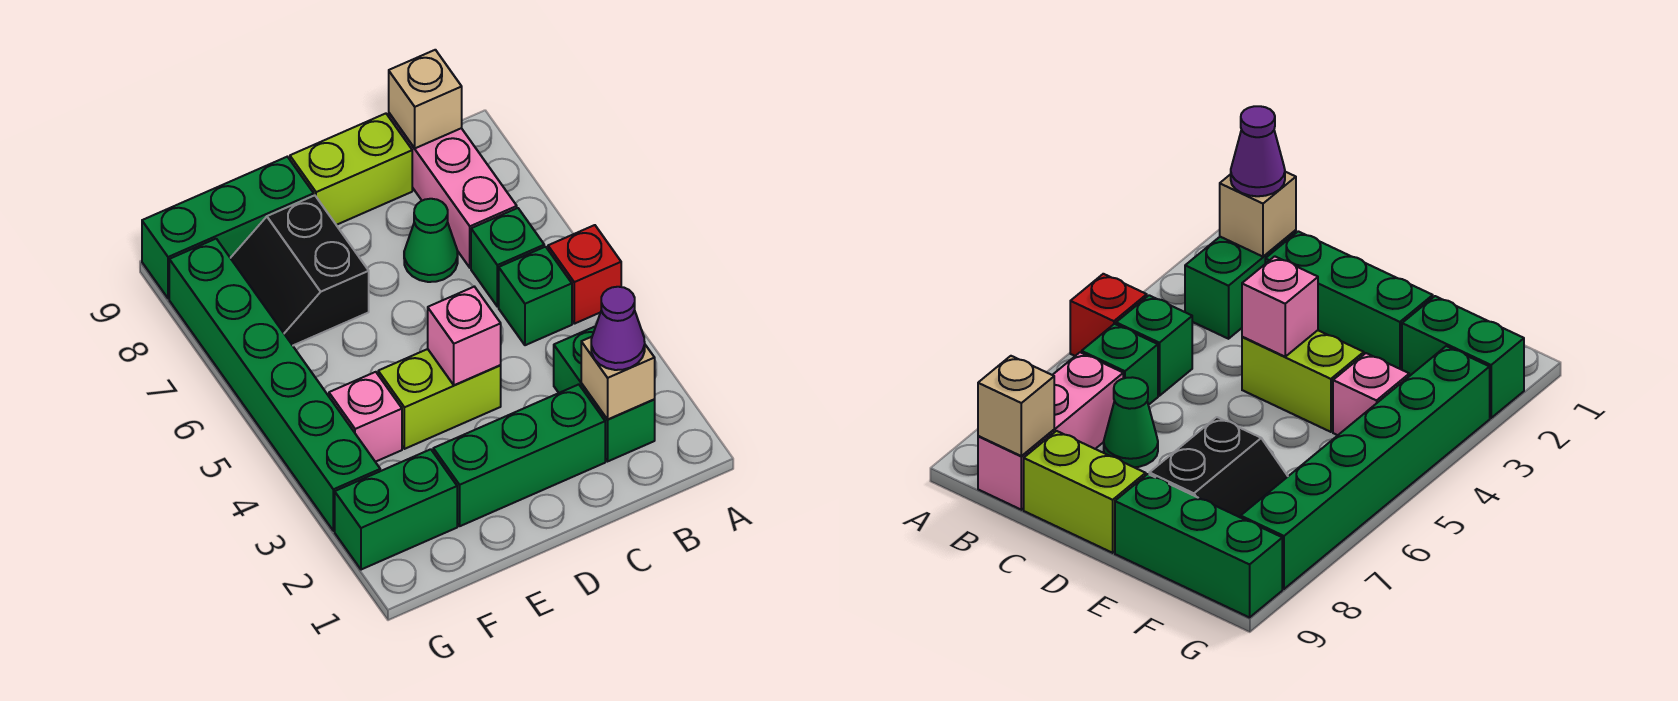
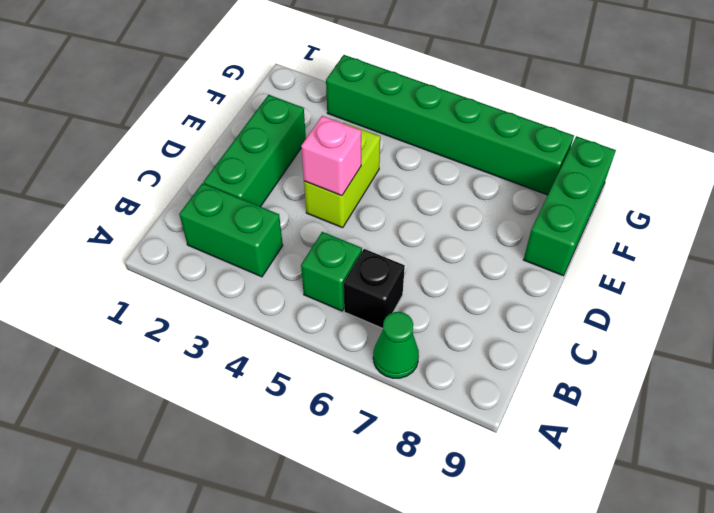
green 1x1 cone [373,312,419,378] -> green 1x1 cone moved to [404,199,458,282]
black 1x1 brick [344,249,405,328] -> green 1x1 brick [471,208,544,307]
none -> red 1x1 brick [548,225,621,324]
none -> pink 1x3 brick [389,113,517,268]
none -> lime 1x2 brick [290,114,412,225]

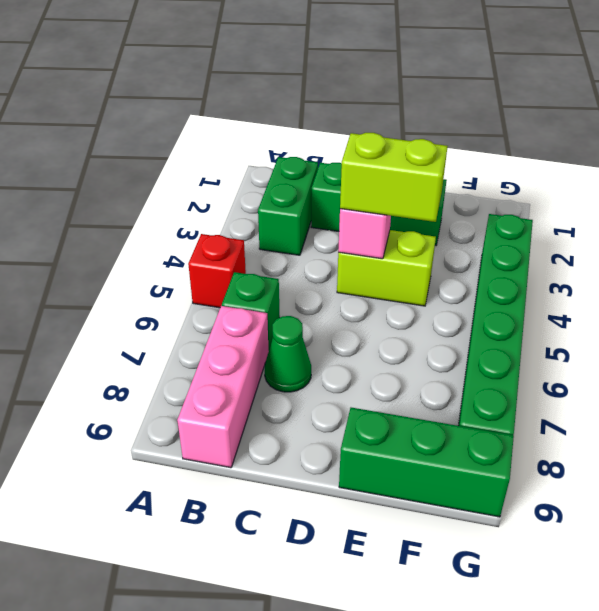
lime 1x2 brick [340,133,448,222] -> lime 1x2 brick moved to [290,114,412,225]
none -> green 1x1 brick [499,247,572,345]
none -> black 2x2 slope [231,195,369,345]
none -> green 1x2 brick [335,449,457,570]

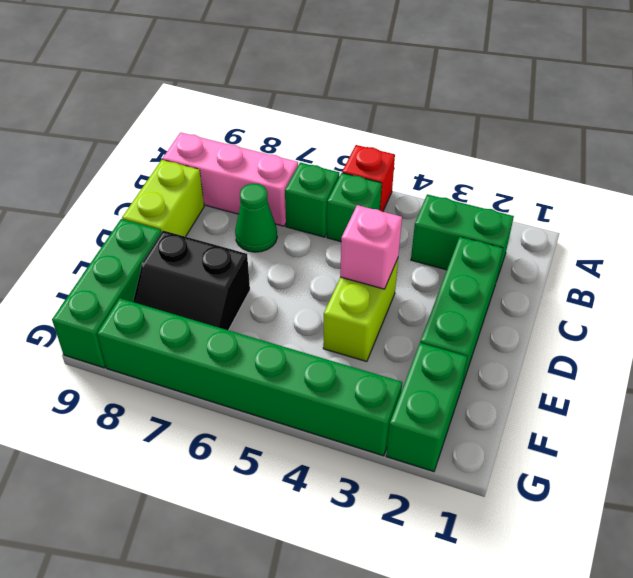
none -> pink 1x1 brick [329,372,402,462]
none -> tan 1x1 brick [581,337,655,419]
none -> tan 1x1 brick [389,50,462,148]

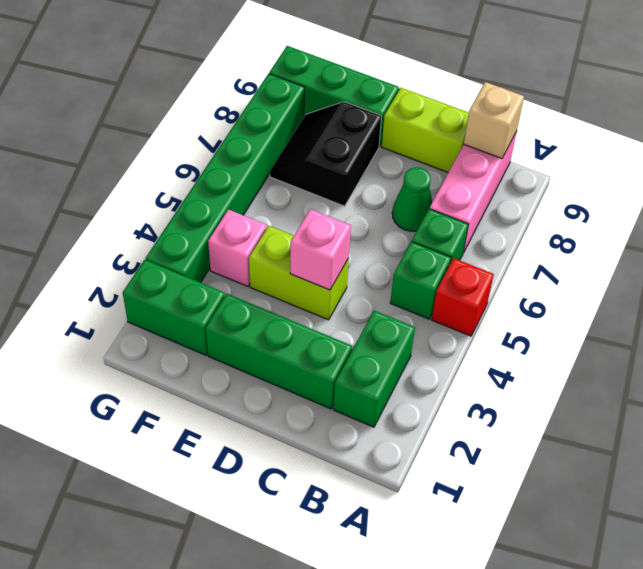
none -> tan 1x1 brick [581,337,655,419]
none -> purple 1x1 cone [591,287,645,370]

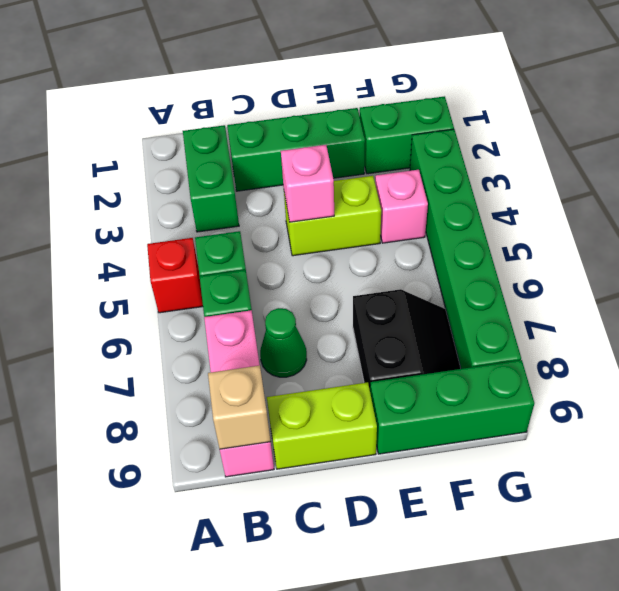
none -> tan 1x1 brick [581,337,655,419]
none -> purple 1x1 cone [591,287,645,370]

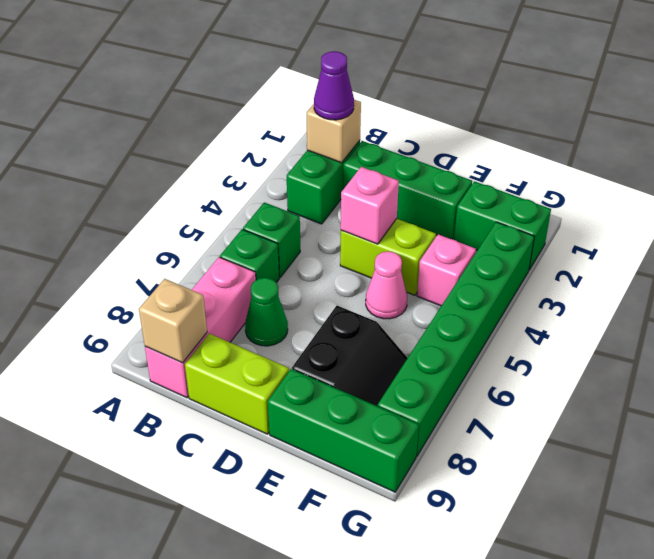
pink 1x1 cone [366,251,407,319] -> none
none -> red 1x1 brick [548,225,621,324]

